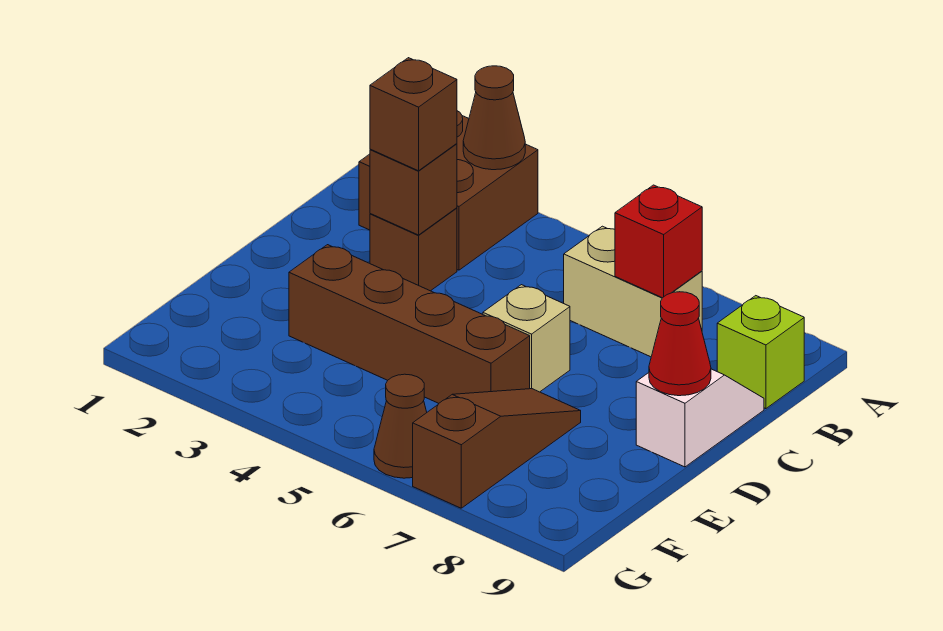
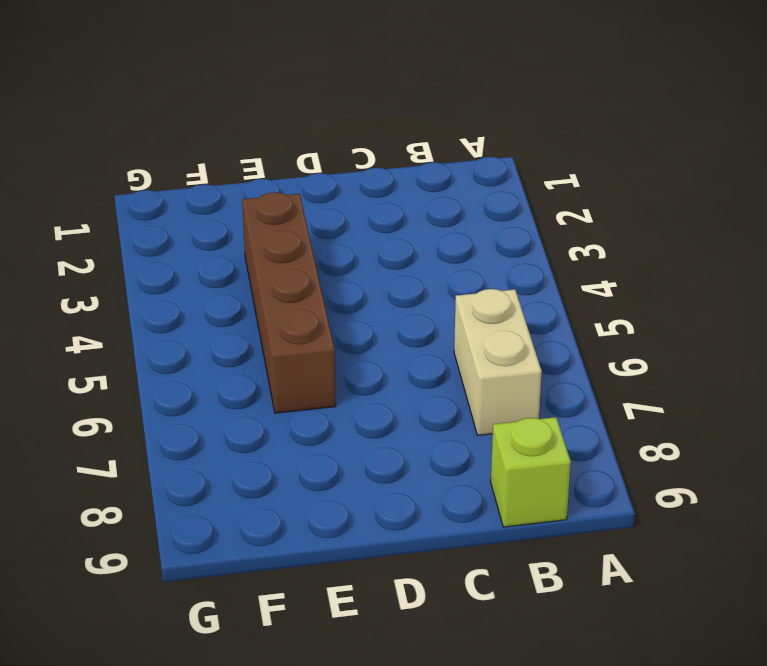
none -> brown 2x2 brick [359,111,538,270]
none -> brown 1x1 brick [370,208,457,291]
none -> white 1x2 slope [636,369,764,467]

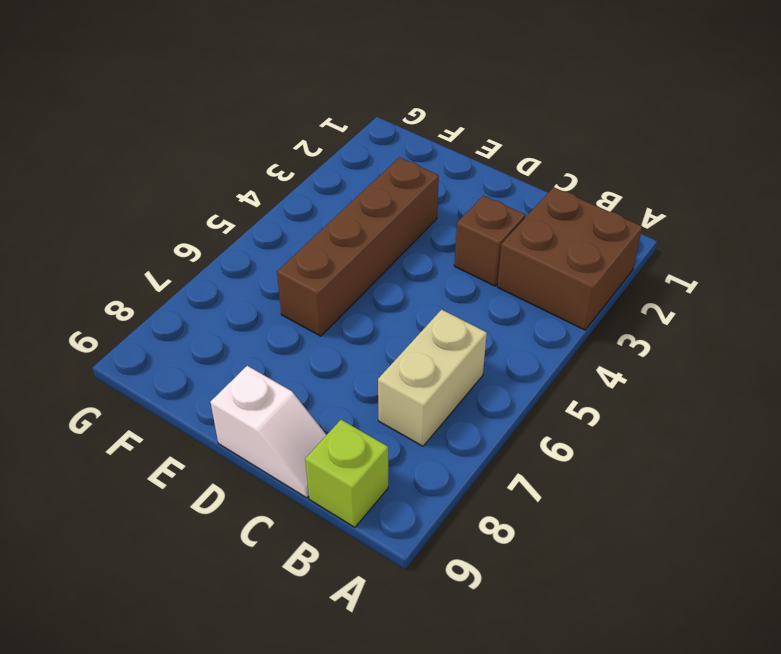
none -> tan 1x1 brick [483,285,570,392]
none -> brown 1x3 slope [413,389,581,508]
none -> brown 1x1 cone [374,374,427,478]

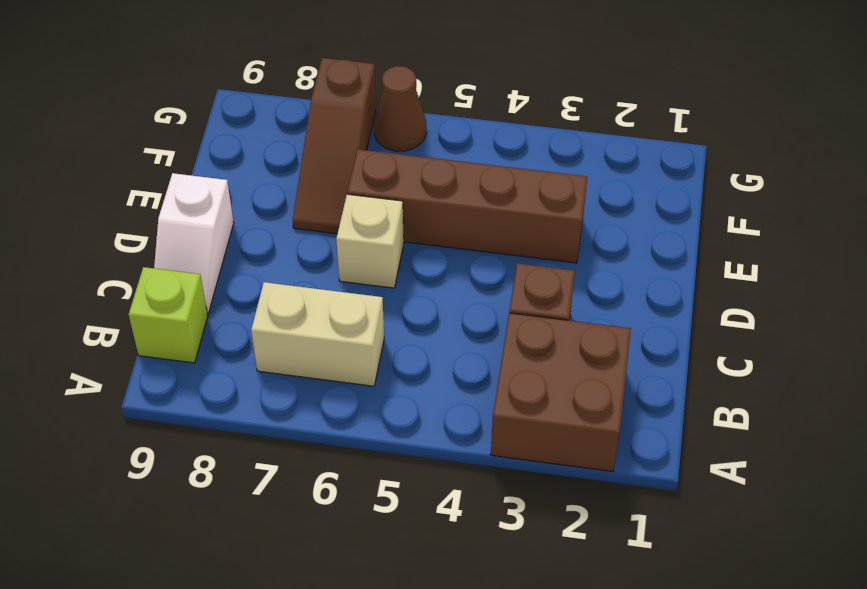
none -> brown 1x1 cone [463,66,525,170]
none -> red 1x1 brick [615,185,702,298]
none -> brown 1x1 brick [370,144,457,235]

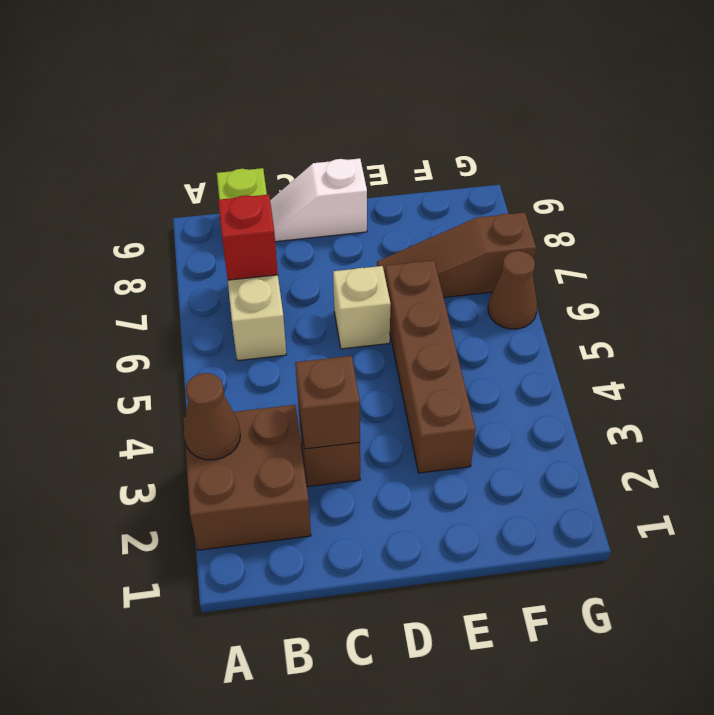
none -> red 1x1 cone [649,292,711,396]
none -> brown 1x1 brick [370,58,457,171]

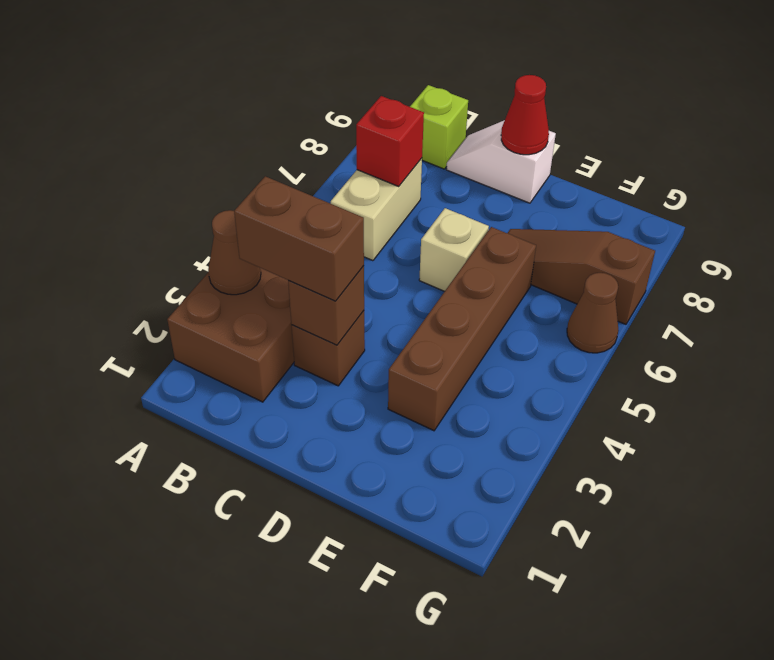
brown 1x2 brick [234,176,364,301] -> brown 1x1 brick [370,58,457,171]

